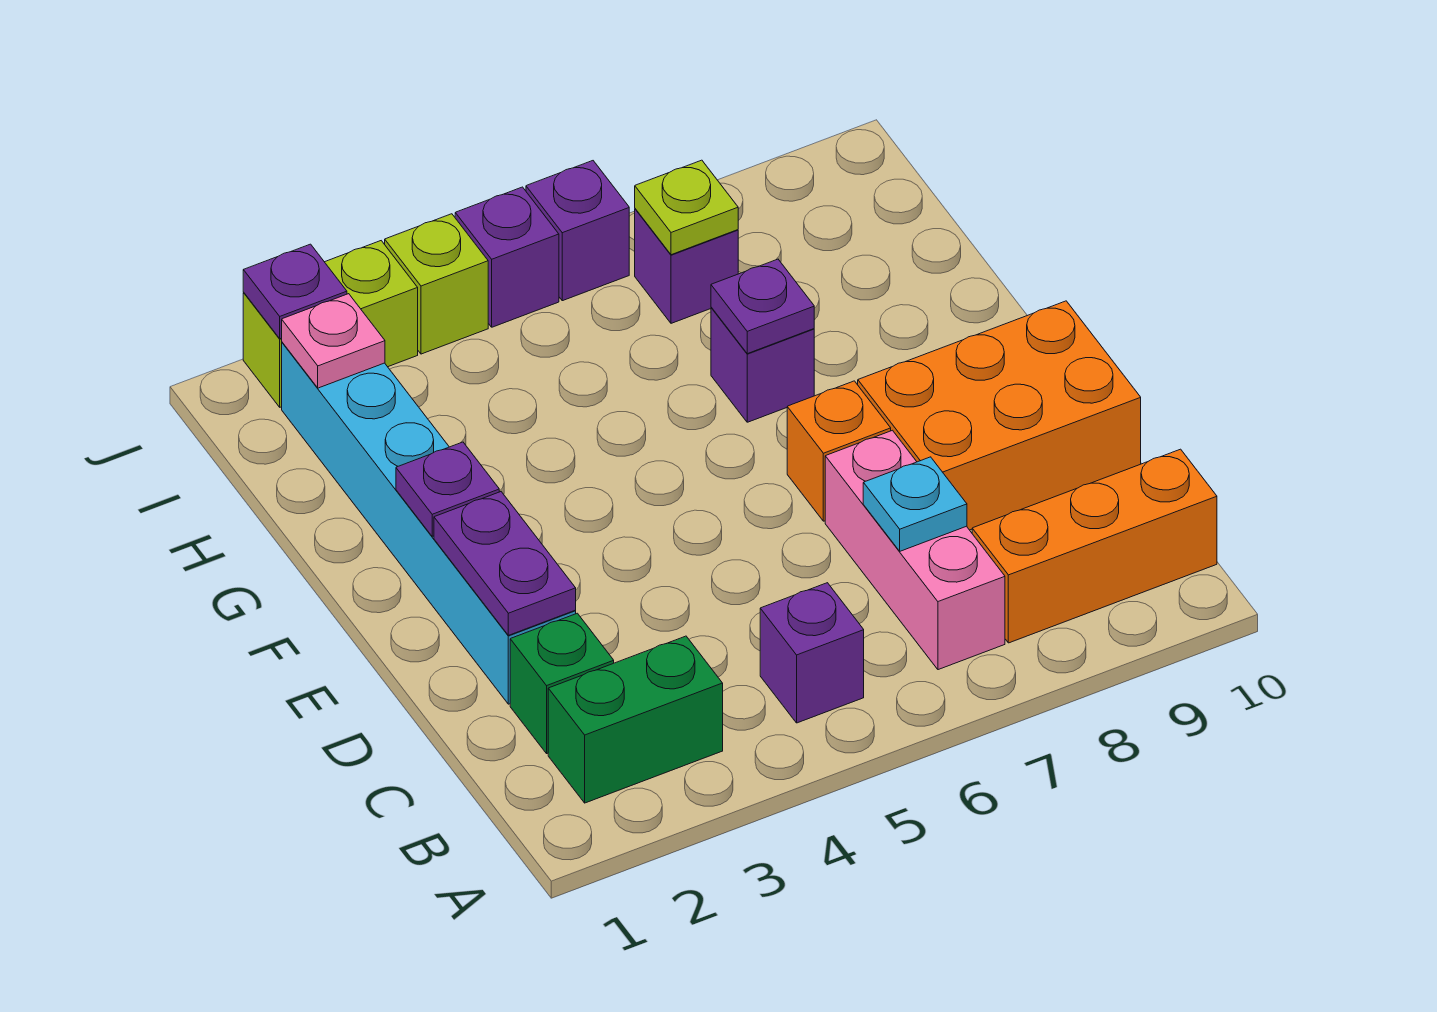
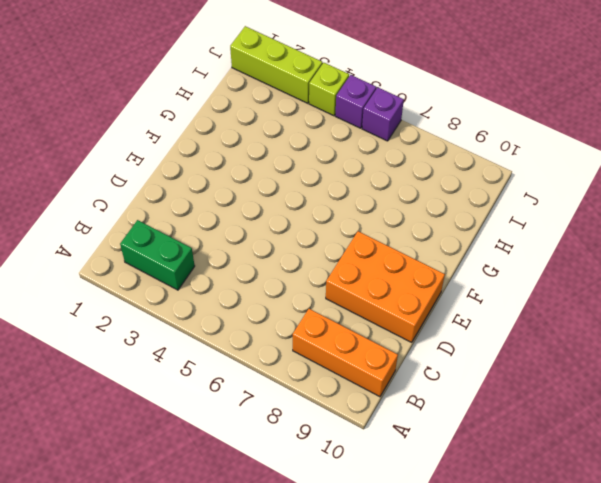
lime 1x3 brick [230,26,322,103] -> lime 1x2 brick [243,241,418,407]
none -> purple 1x1 brick [760,583,864,723]
none -> pink 1x3 brick [825,430,1005,670]
none -> green 1x1 brick [510,613,614,753]

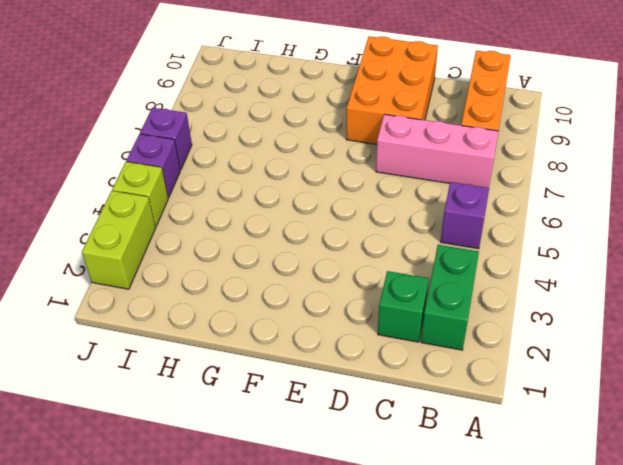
none -> cyan 1x6 brick [282,342,576,704]
none -> orange 1x1 brick [787,381,891,521]
none -> purple 1x1 brick [711,307,814,422]

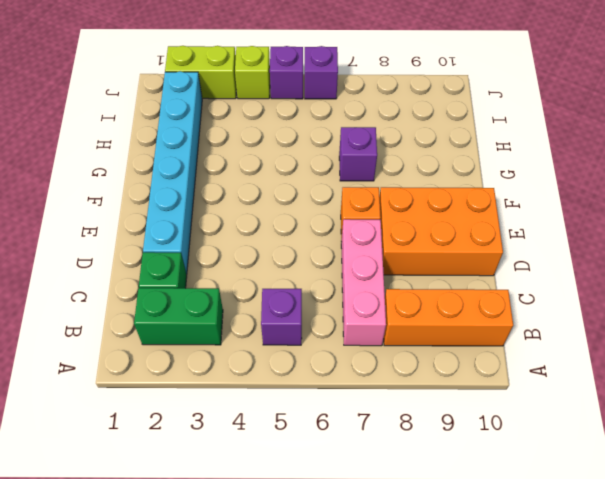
none -> purple 1x1 brick [635,209,738,323]
none -> cyan 1x1 plate [863,457,967,551]
none -> purple 1x2 plate [434,492,576,635]

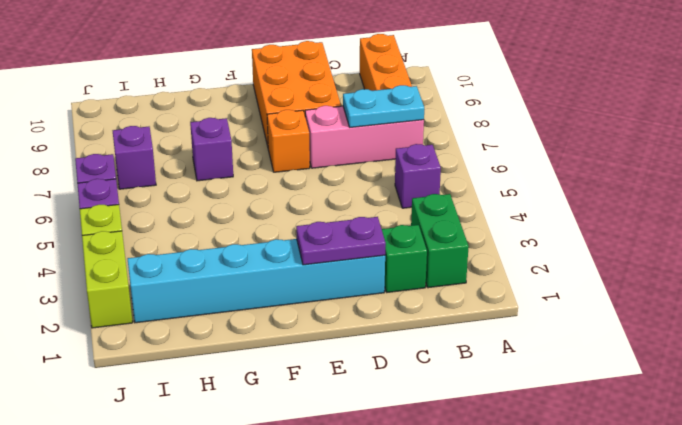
cyan 1x2 plate [343,85,424,127] -> cyan 1x1 plate [863,457,967,551]
none -> purple 1x1 plate [396,442,499,536]
none -> purple 1x1 plate [711,259,814,354]
none -> pink 1x1 plate [282,294,385,388]

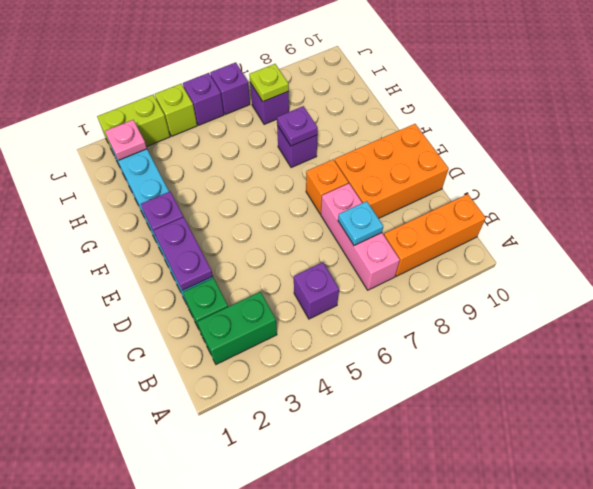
none -> purple 1x1 plate [243,244,347,339]

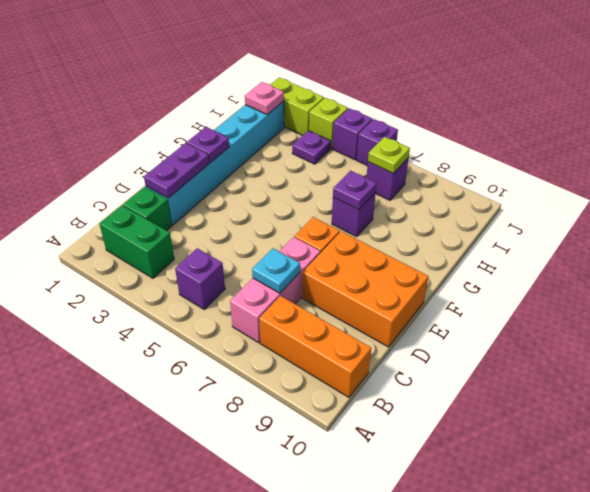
purple 1x1 plate [292,131,331,164] -> purple 1x1 plate moved to [243,244,347,339]

